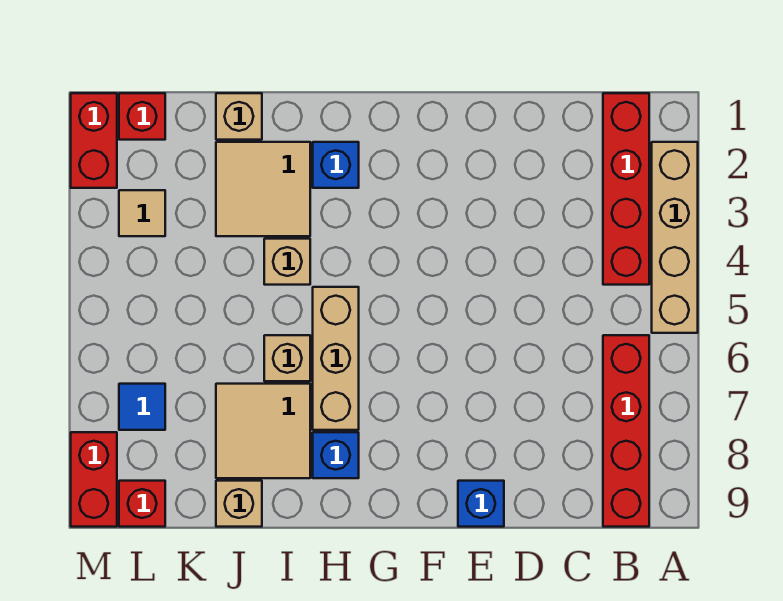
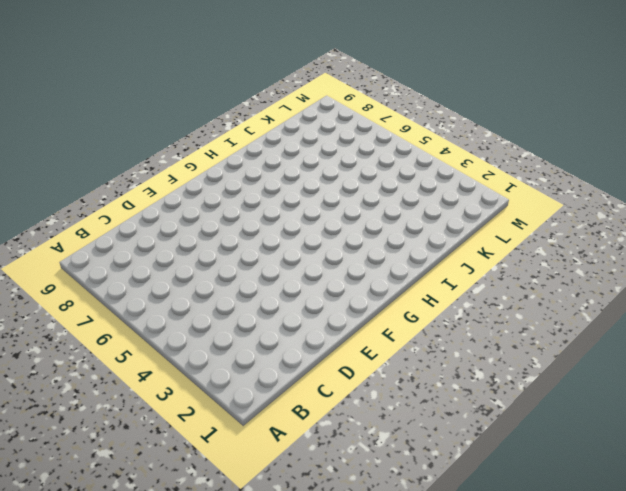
none -> tan 1x4 brick [652,142,698,333]
none -> red 1x4 brick [603,93,649,285]
none -> red 1x4 brick [603,335,649,527]

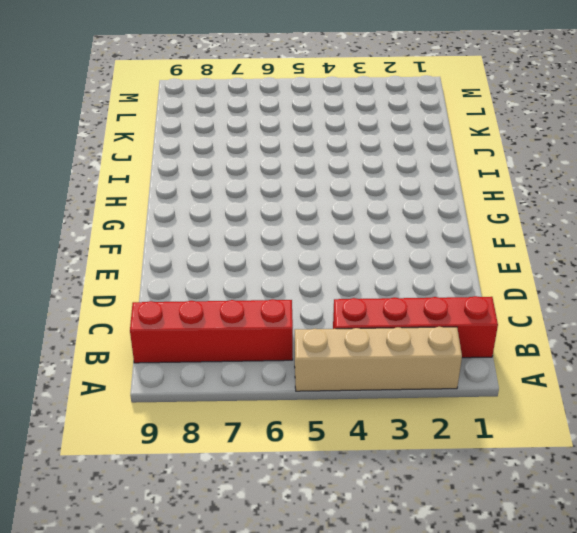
none -> blue 1x1 brick [458,481,504,527]
none -> blue 1x1 brick [313,142,359,188]
none -> tan 1x3 brick [313,287,359,430]

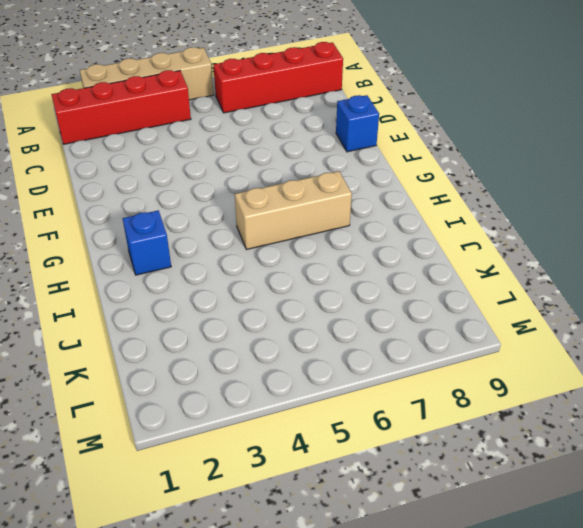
none -> blue 1x1 brick [313,432,359,478]
none -> tan 2x2 tile [216,142,310,236]
none -> tan 1x1 brick [264,239,310,285]

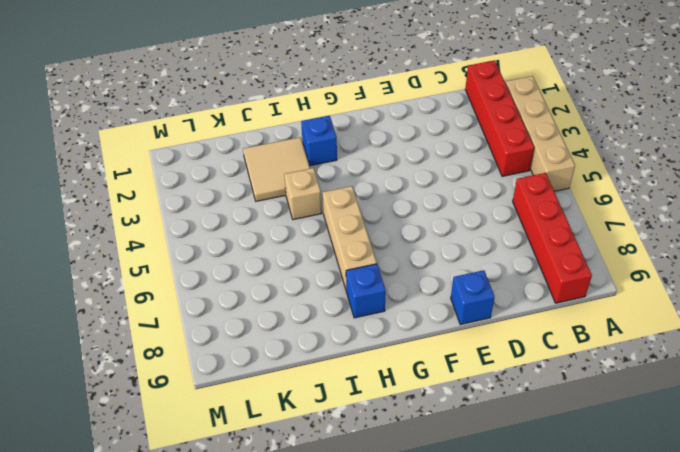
none -> tan 1x1 brick [264,335,310,381]
none -> tan 2x2 tile [216,384,310,478]
none -> tan 1x1 brick [216,93,262,140]

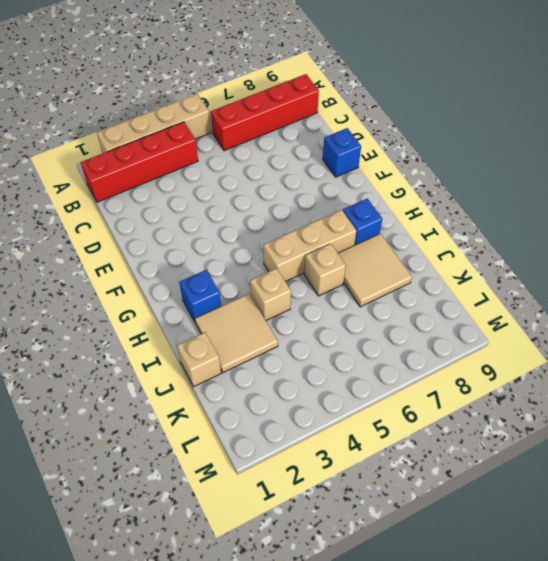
none -> tan 1x1 brick [216,481,262,527]
none -> red 1x1 brick [119,93,165,140]
none -> tan 1x1 tile [119,190,165,236]

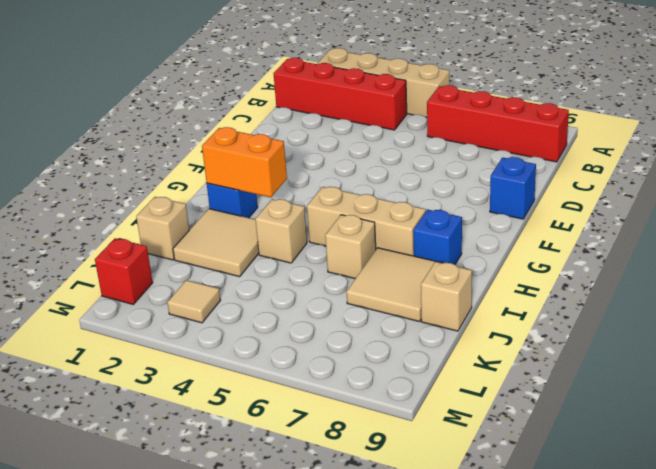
orange 1x2 brick [202,127,287,197] -> none
none -> blue 1x1 tile [119,384,165,430]
none -> red 1x1 brick [119,481,165,527]
none -> red 1x2 brick [71,93,117,188]

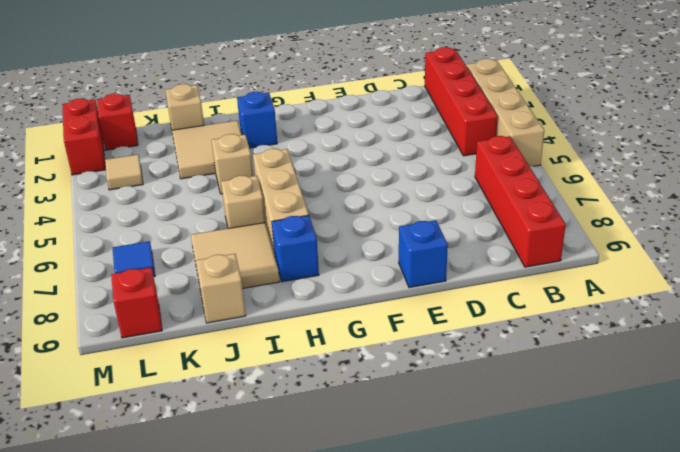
none -> red 1x2 brick [71,432,117,527]

